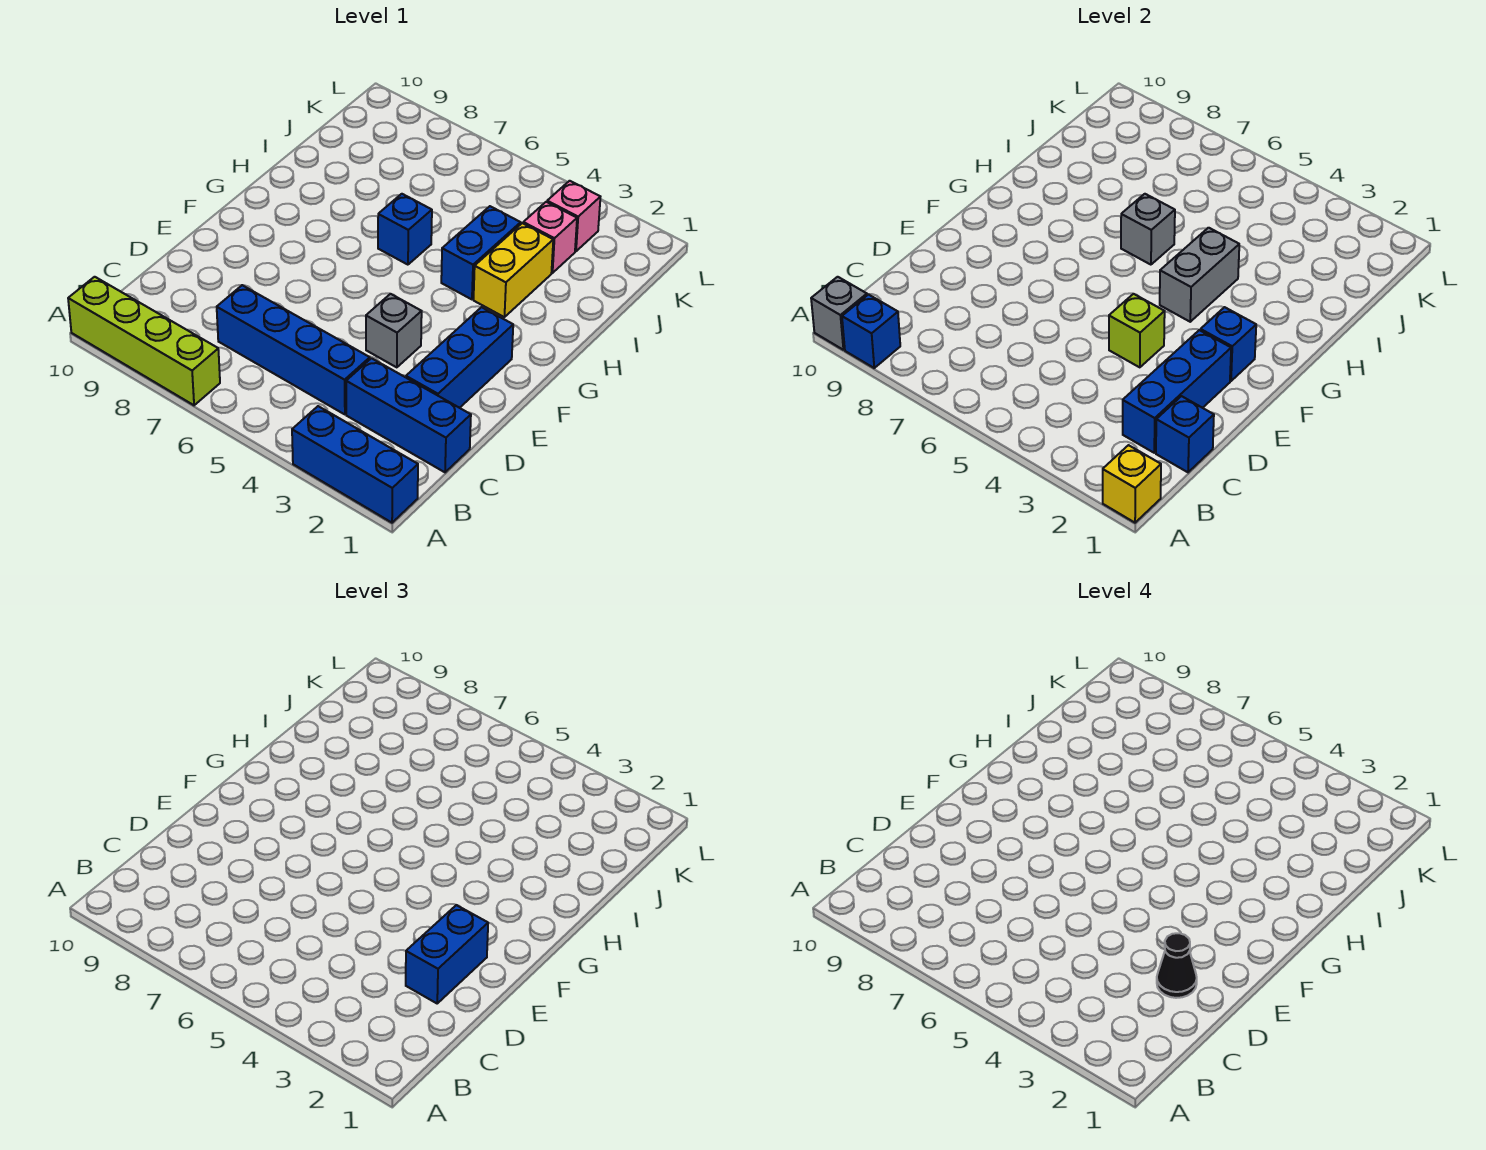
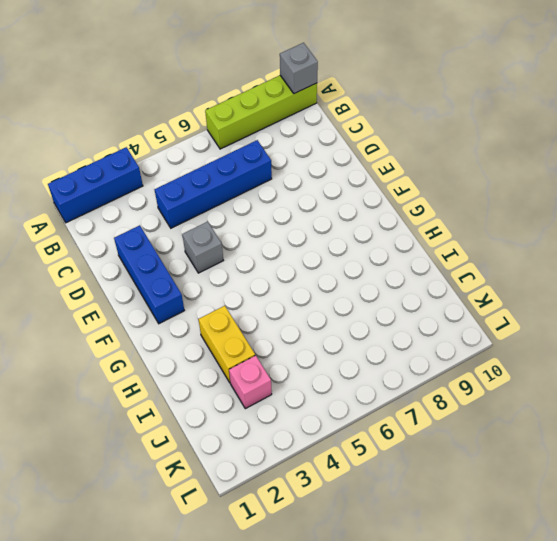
none -> blue 1x3 brick [346,358,471,472]
none -> blue 1x2 brick [441,206,521,299]
none -> blue 1x1 brick [378,194,432,265]

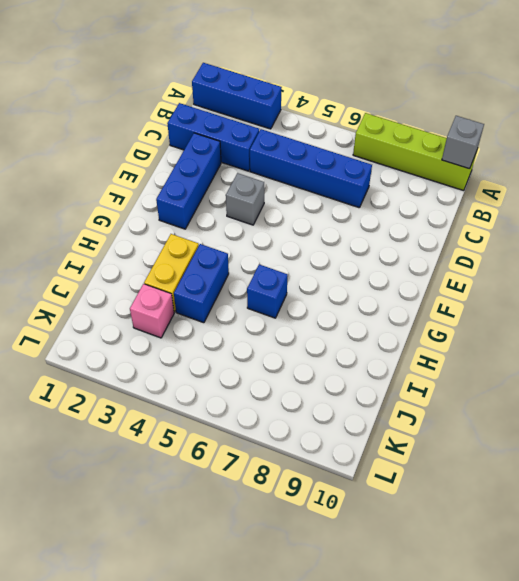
none -> pink 1x1 brick [547,181,600,251]
none -> yellow 1x1 brick [1103,445,1161,523]
none -> blue 1x1 brick [842,294,900,368]

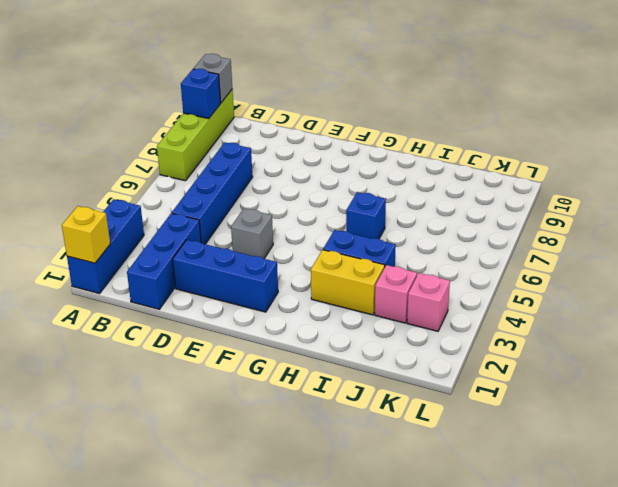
none -> blue 1x1 brick [1156,396,1214,472]
none -> blue 1x3 brick [1123,330,1231,453]
none -> lime 1x1 brick [1109,294,1165,367]

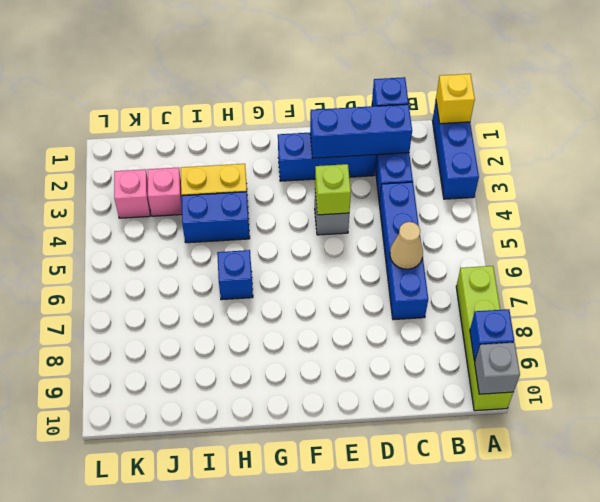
tan 1x1 cone [390,222,423,269] -> none
none -> blue 1x1 brick [1200,307,1256,381]
none -> grey 1x2 brick [1160,228,1239,322]
none -> grey 1x1 brick [1121,194,1175,265]

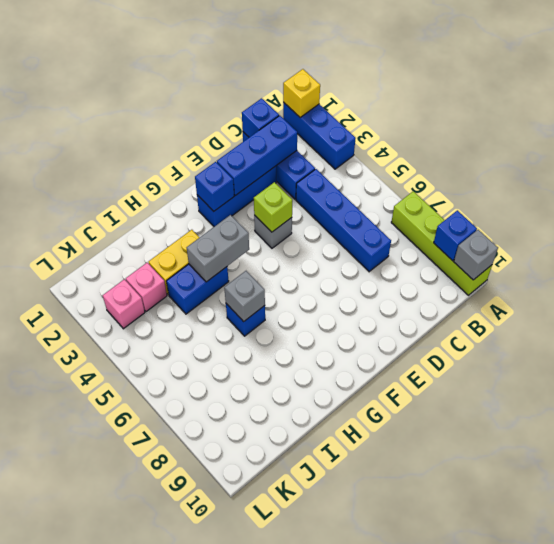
none -> blue 1x2 brick [406,905,488,1003]
none -> black 1x1 cone [1157,933,1197,998]

